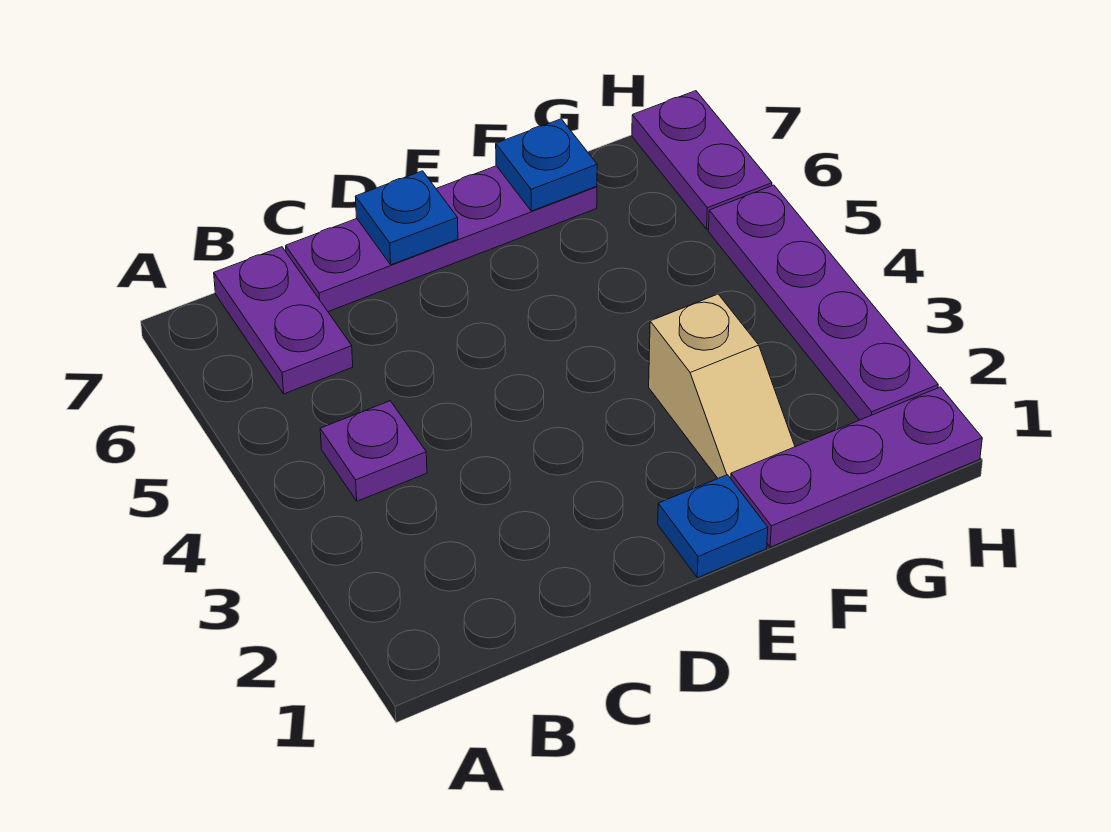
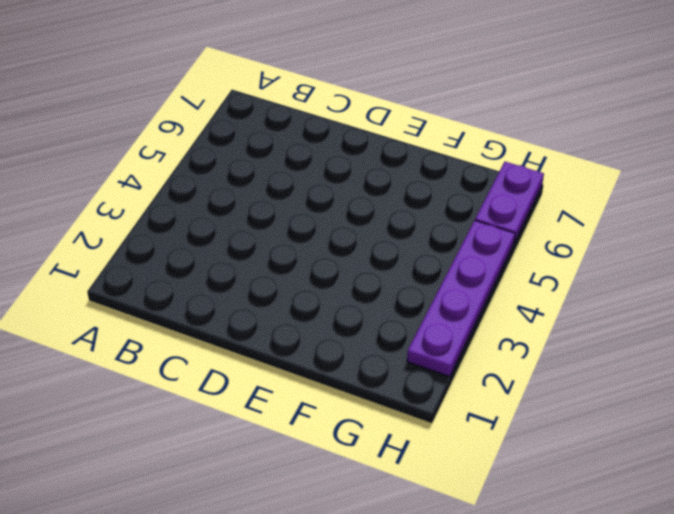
none -> purple 1x1 plate [320,401,427,501]
none -> purple 1x2 plate [214,247,353,394]

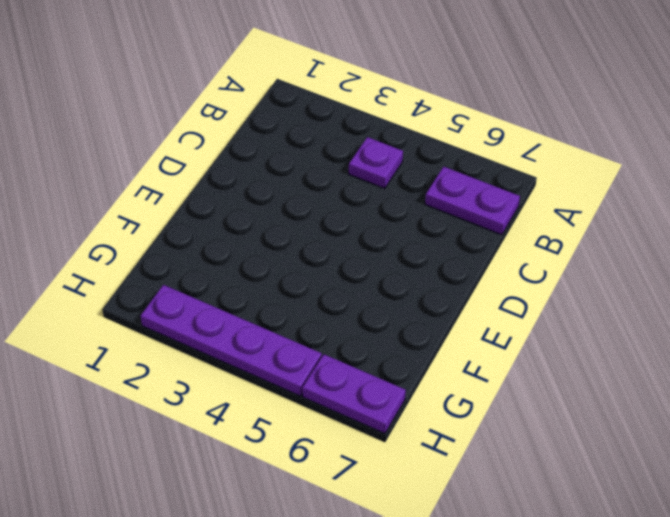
none -> purple 1x4 plate [286,166,597,312]
none -> blue 1x1 plate [658,475,768,578]

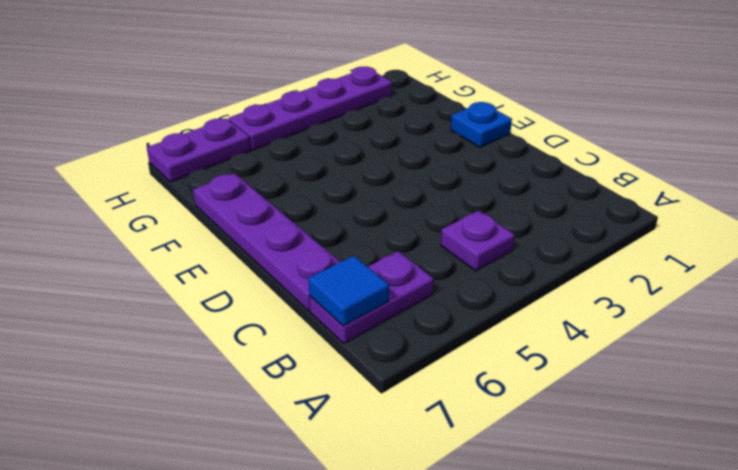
blue 1x1 tile [308,256,389,326] -> none
none -> purple 1x3 plate [731,387,982,547]
none -> tan 1x2 slope [649,294,795,478]

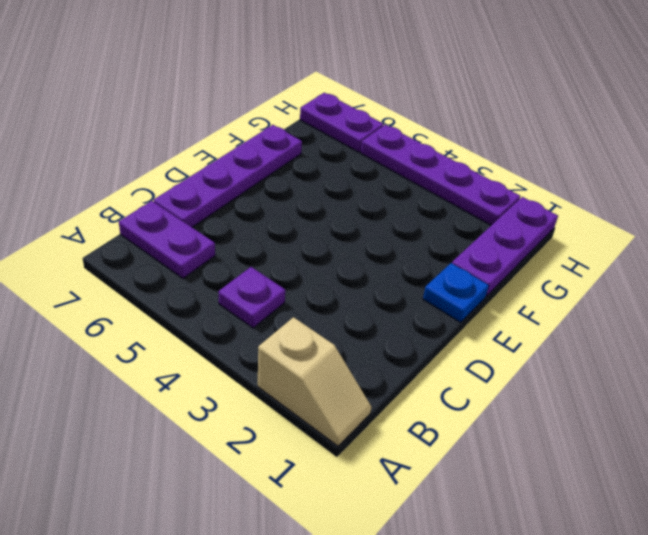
tan 1x2 slope [258,317,372,446] -> tan 1x2 slope moved to [649,294,795,478]
none -> blue 1x1 plate [356,171,458,265]
none -> blue 1x1 plate [496,119,597,211]

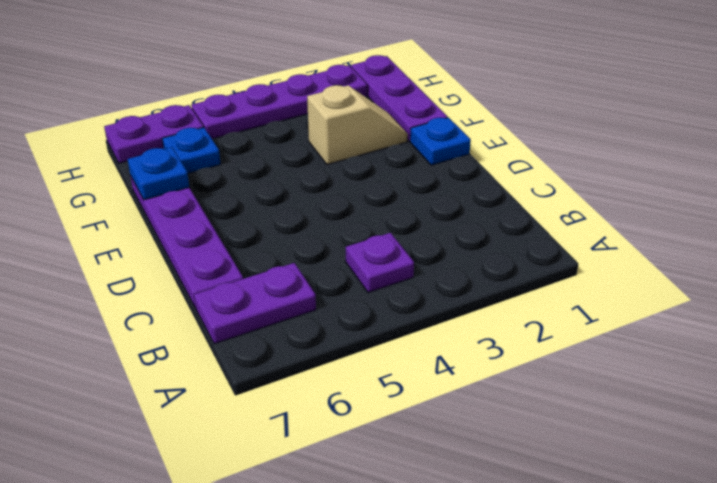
blue 1x1 plate [162,127,221,173] -> blue 1x1 plate moved to [356,171,458,265]

